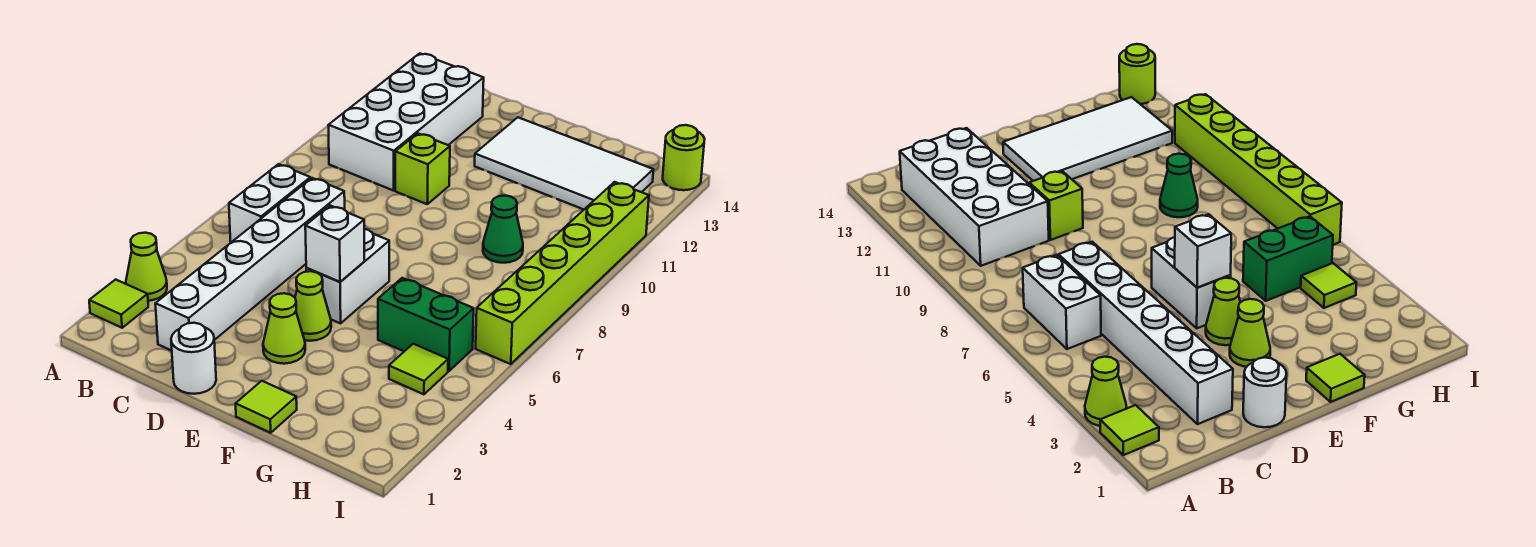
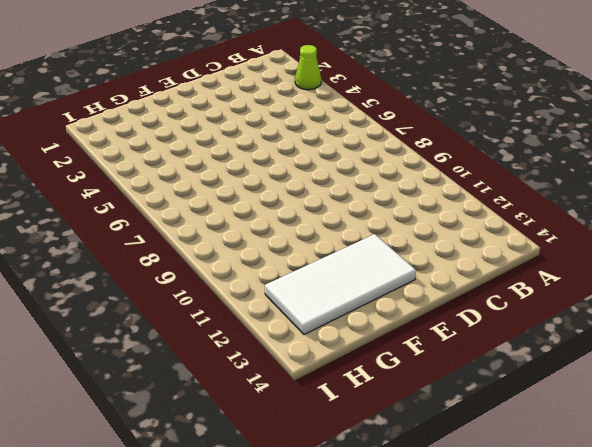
none -> lime 1x1 tile [89,279,148,328]
none -> white 1x2 brick [229,164,310,242]
none -> white 2x4 brick [328,53,484,191]

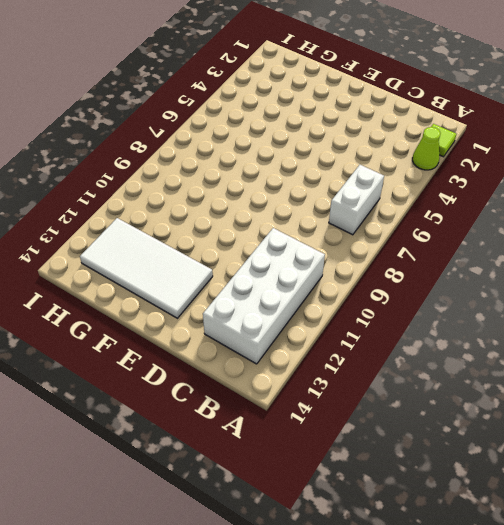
none -> white 1x6 brick [155,178,345,351]
none -> white 1x1 round brick [171,323,216,394]
none -> lime 1x1 brick [395,133,450,204]

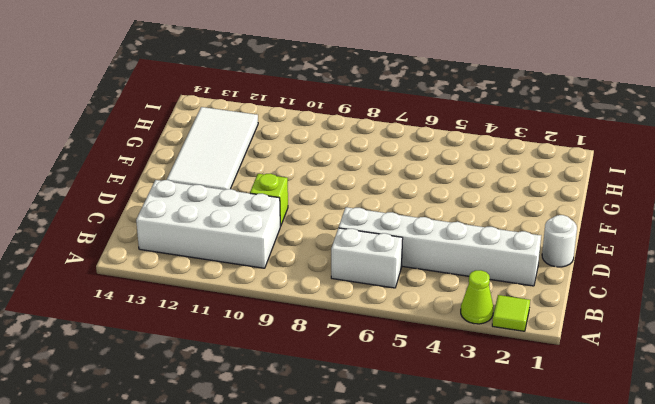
none -> lime 1x1 cone [263,293,305,364]
none -> lime 1x1 cone [295,271,331,341]
none -> white 1x2 brick [306,229,389,323]

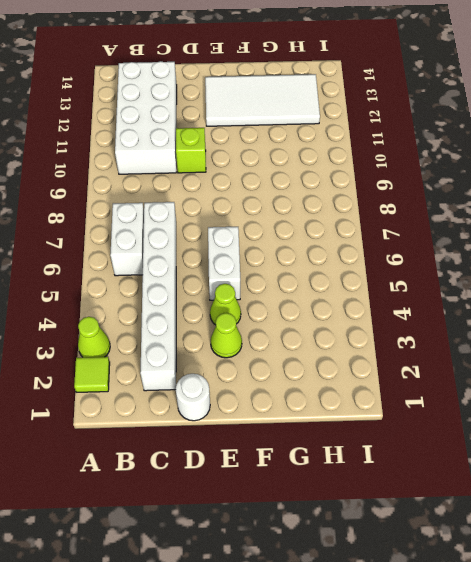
none -> lime 1x1 tile [236,381,297,433]
none -> green 1x2 brick [378,278,474,371]
none -> green 1x1 cone [483,196,523,263]

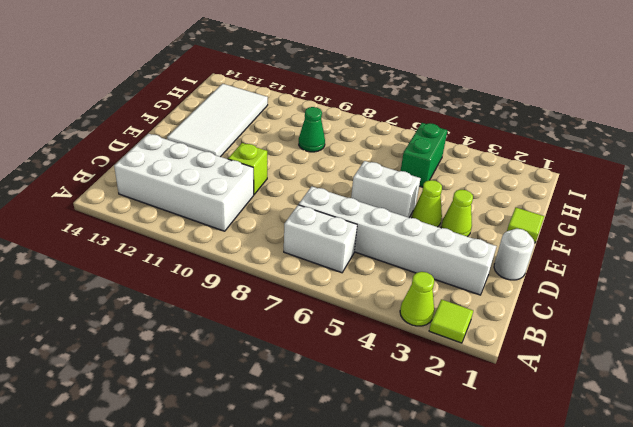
none -> lime 1x1 tile [389,344,448,394]
none -> lime 1x6 brick [476,182,649,364]
none -> lime 1x1 round brick [663,125,705,190]

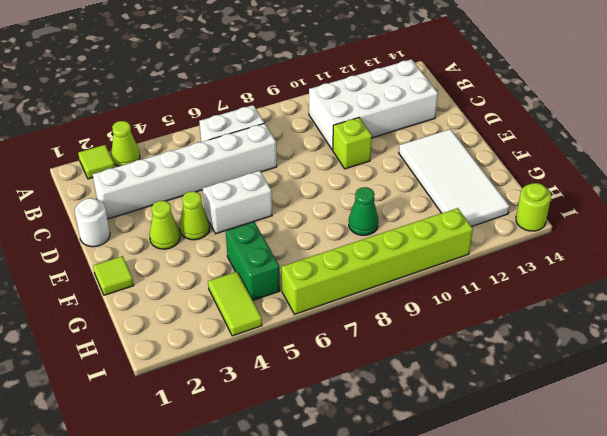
lime 1x2 tile [208,272,262,336] -> lime 1x1 tile [389,344,448,394]
none -> white 1x1 brick [305,206,364,282]

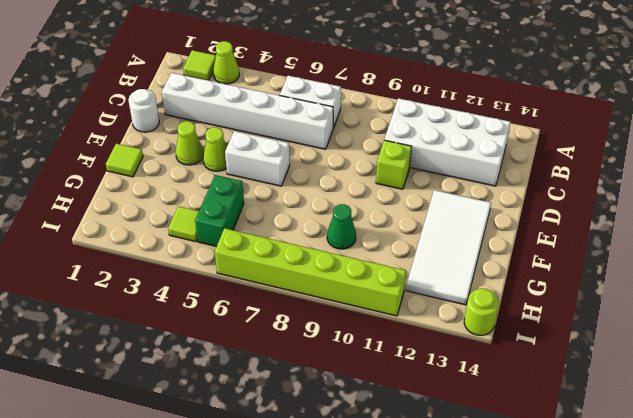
none -> white 1x1 brick [305,206,364,282]

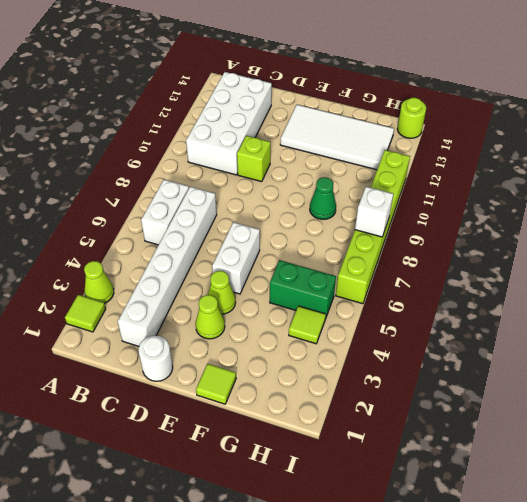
white 1x1 brick [355,187,393,237] -> white 1x1 brick moved to [305,206,364,282]

